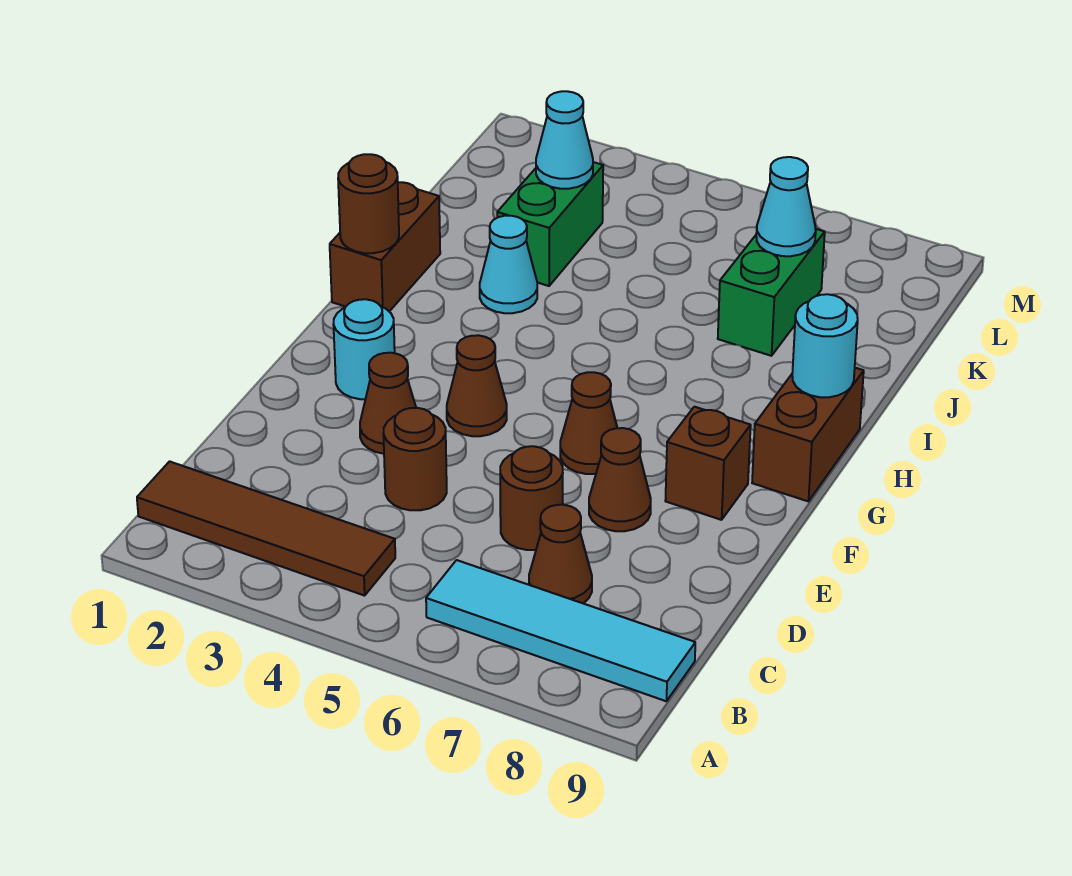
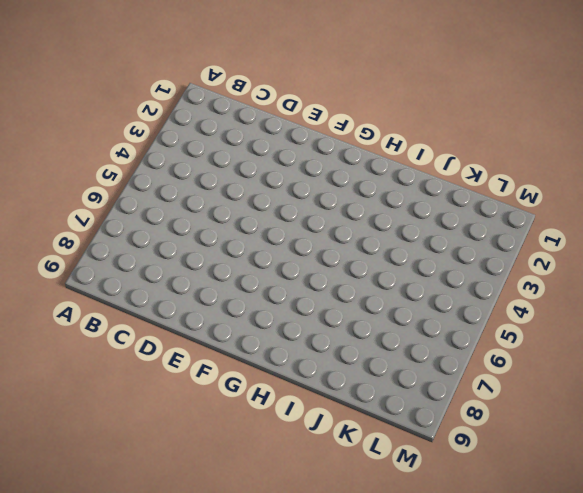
none -> brown 1x4 tile [137,461,395,596]
none -> cyan 1x4 tile [426,560,695,701]
none -> brown 1x1 cone [529,505,592,603]

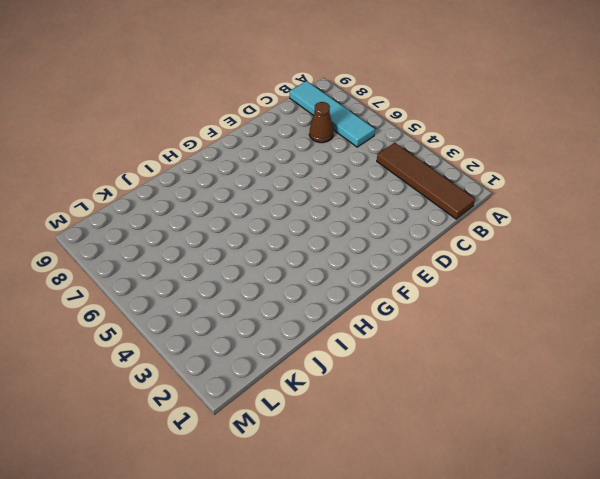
none -> brown 1x1 round brick [383,408,447,510]
none -> brown 1x1 round brick [500,446,563,550]
none -> brown 1x1 cone [360,353,416,454]

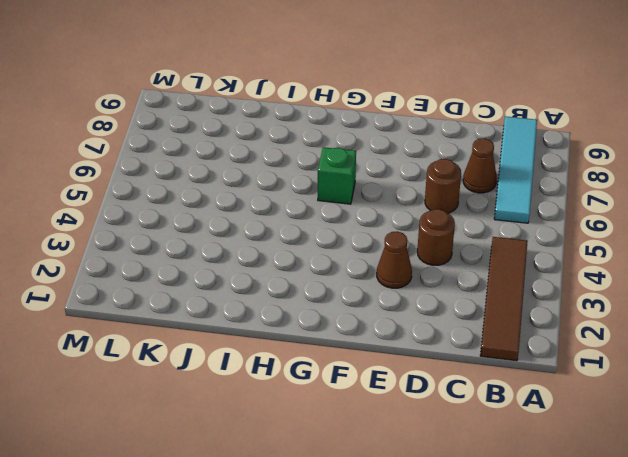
green 1x1 brick [318,147,356,204] -> none
none -> brown 1x1 cone [589,428,651,531]
none -> cyan 1x1 round brick [333,299,395,399]
none -> brown 1x1 cone [447,335,507,436]

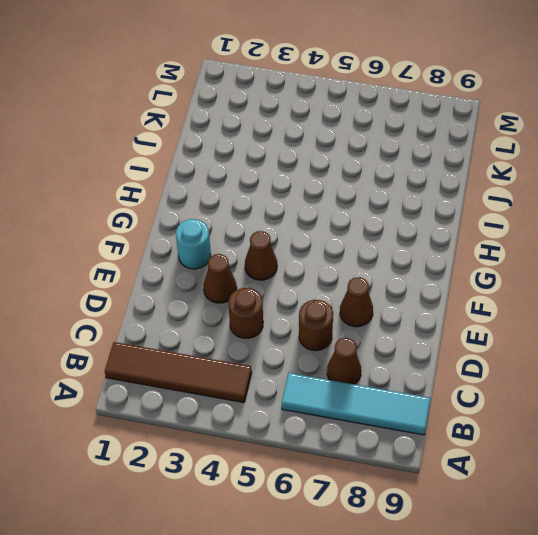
none -> brown 1x1 cone [560,372,617,474]
none -> brown 1x1 brick [665,407,751,520]
none -> brown 1x2 brick [752,368,864,501]

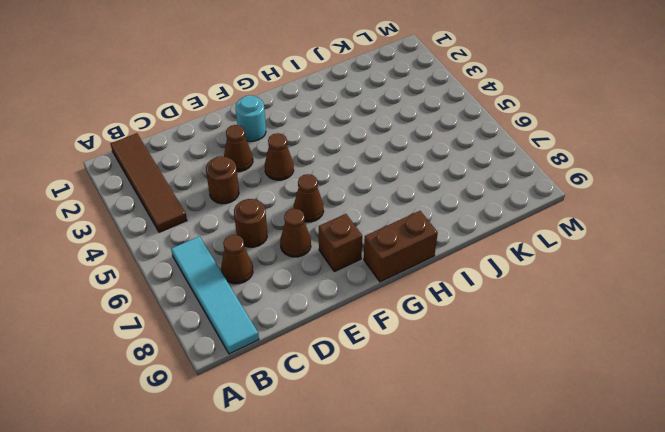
none -> brown 1x2 brick [330,182,440,312]
none -> cyan 1x1 cone [480,216,537,313]
none -> green 1x2 brick [497,162,603,286]

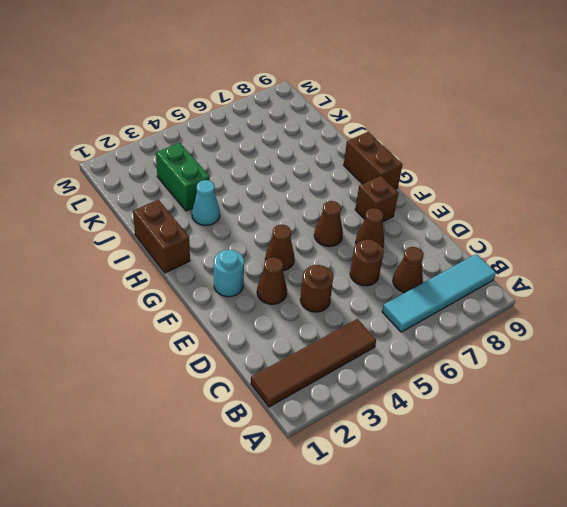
none -> green 1x2 brick [718,229,825,356]
none -> brown 1x1 round brick [338,154,399,253]
none -> cyan 1x1 round brick [792,294,858,397]

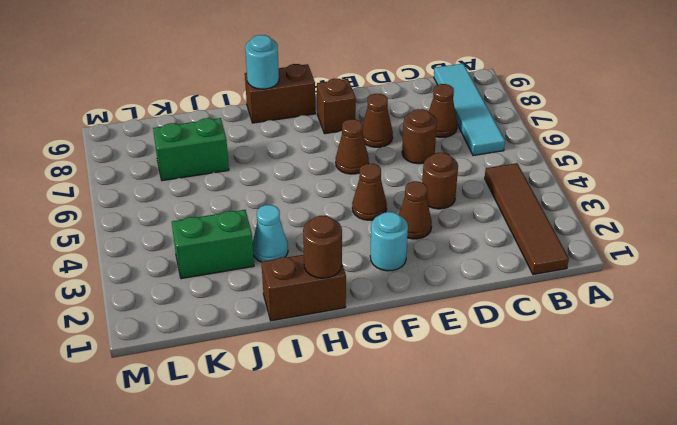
none -> cyan 1x1 cone [536,91,593,189]
none -> cyan 1x1 cone [756,157,816,256]

